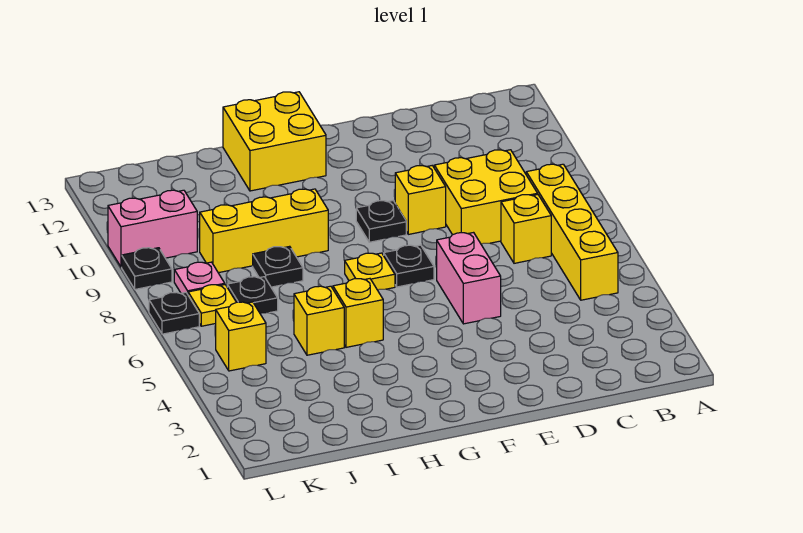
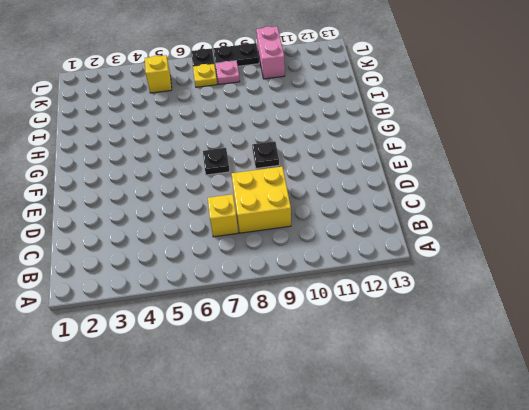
black 1x2 plate [213,43,259,66] -> black 1x1 plate [122,248,172,289]
none -> yellow 1x4 brick [526,164,618,300]
none -> pink 1x2 brick [437,233,501,324]
none -> yellow 1x1 brick [395,166,446,234]

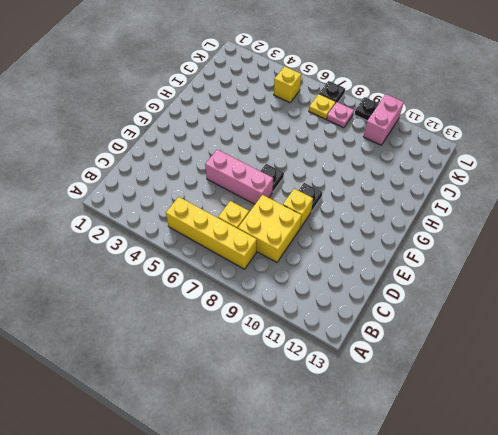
pink 1x3 brick [205,150,273,204] -> pink 1x2 brick [437,233,501,324]
none -> yellow 1x1 plate [345,253,395,290]
none -> yellow 2x2 brick [223,92,326,191]
none -> yellow 1x1 brick [333,279,383,347]

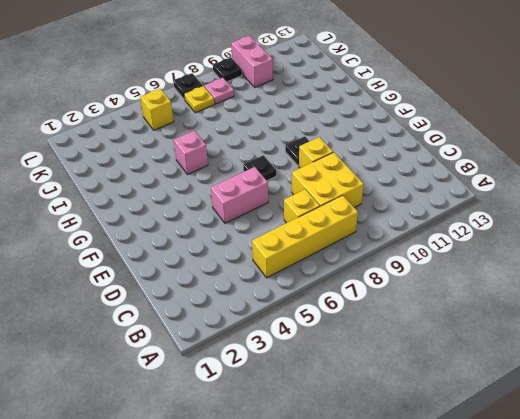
pink 1x1 brick [174,131,208,175] -> yellow 1x1 brick [333,279,383,347]
none -> yellow 1x1 plate [345,253,395,290]
none -> yellow 2x2 brick [223,92,326,191]
none -> yellow 1x3 brick [200,189,328,273]

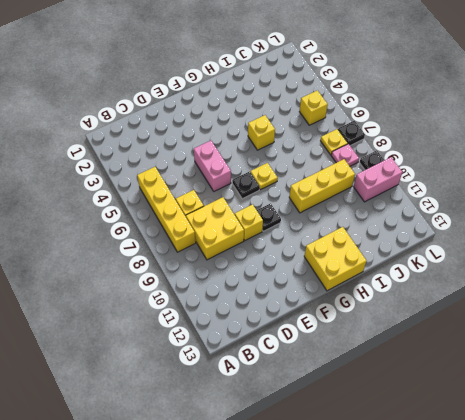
none -> yellow 1x1 brick [294,286,344,355]
none -> black 1x1 plate [253,246,303,287]
none -> black 1x1 plate [227,277,278,314]

